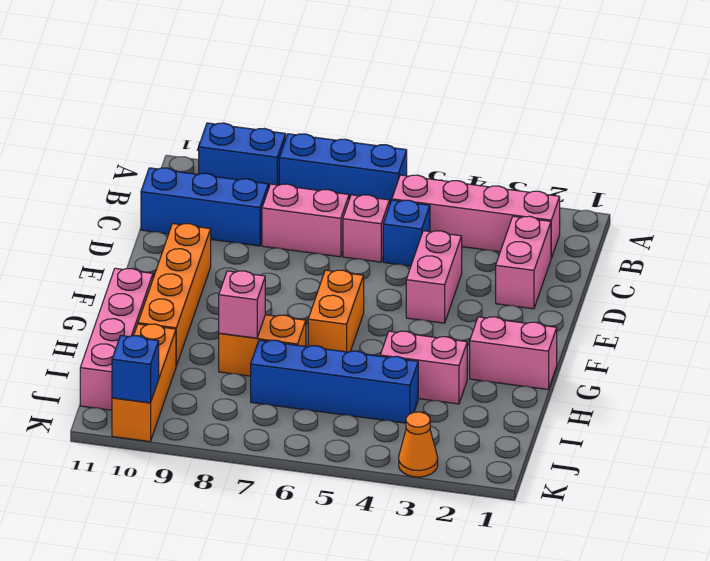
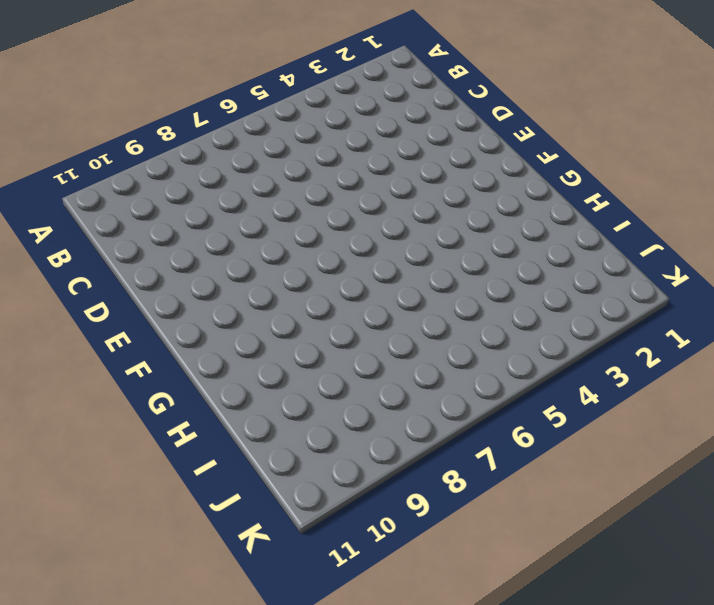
none -> blue 1x3 brick [279,134,407,203]
none -> blue 1x2 brick [199,123,286,189]
none -> pink 1x4 brick [392,175,560,258]

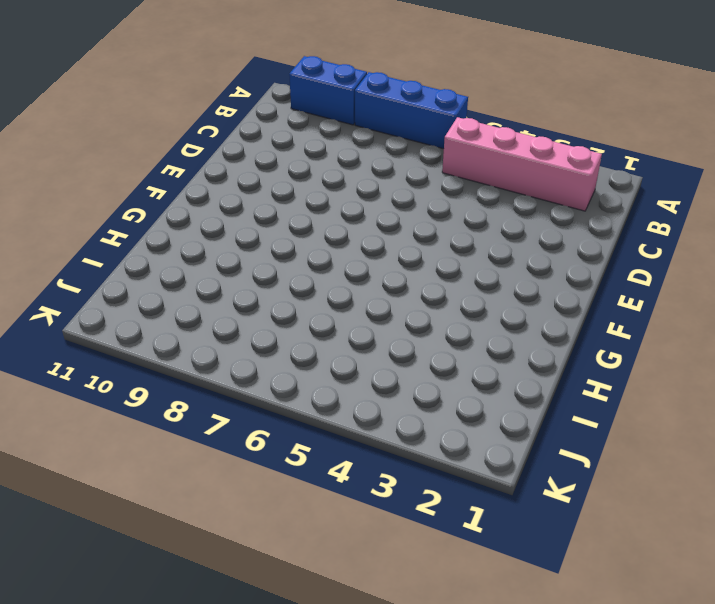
none -> pink 1x2 brick [496,216,551,309]
none -> blue 1x1 brick [383,200,430,266]
none -> pink 1x1 brick [343,195,390,262]

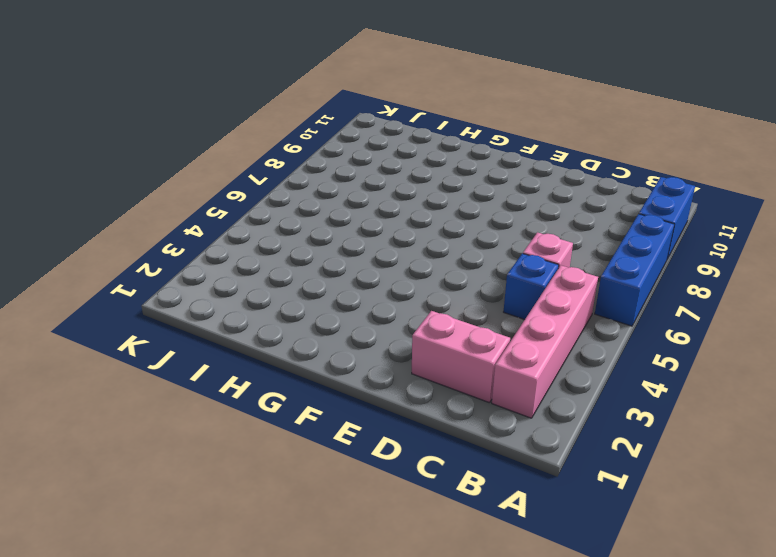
none -> pink 1x2 brick [262,184,349,257]
none -> blue 1x3 brick [141,168,268,246]
none -> pink 1x2 brick [406,231,462,323]

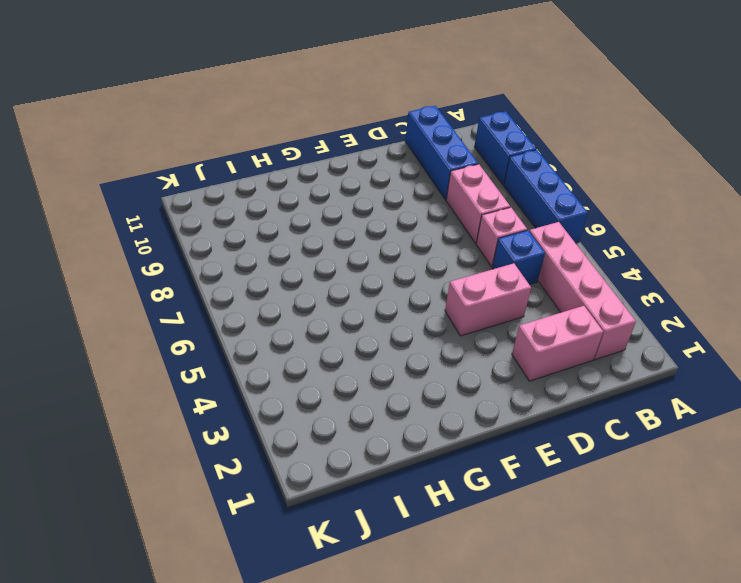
none -> orange 1x4 brick [138,224,211,366]
none -> orange 1x2 brick [308,270,364,352]
none -> pink 1x2 brick [470,317,557,390]

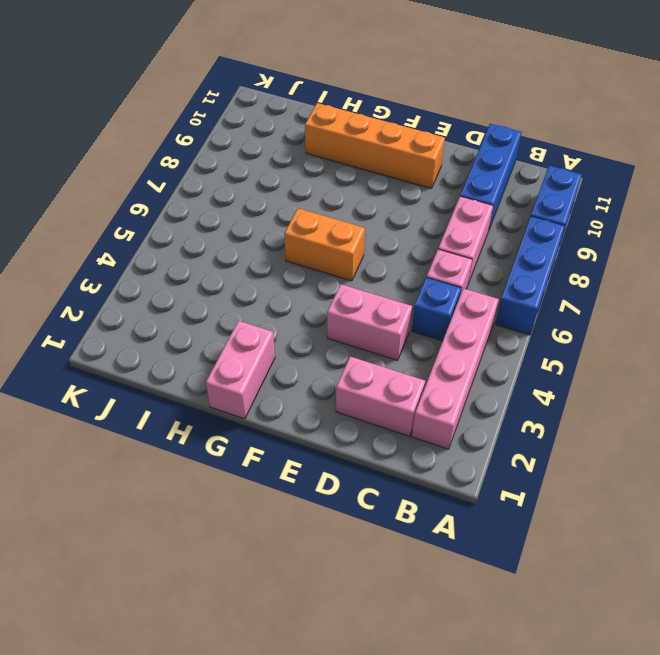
none -> pink 1x4 brick [80,268,153,410]
none -> pink 1x2 brick [380,331,467,404]
none -> orange 1x2 brick [219,315,306,376]

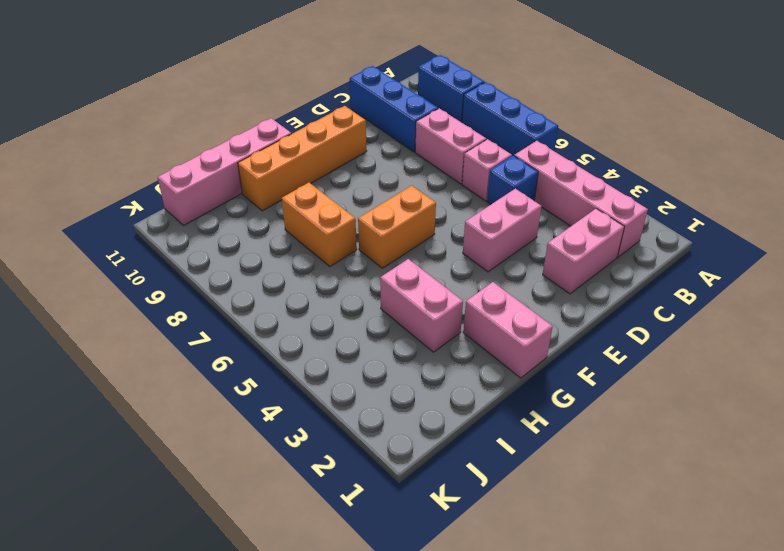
none -> blue 1x4 brick [251,340,418,423]
none -> orange 1x3 brick [112,324,176,442]
none -> orange 1x1 cone [399,412,438,477]

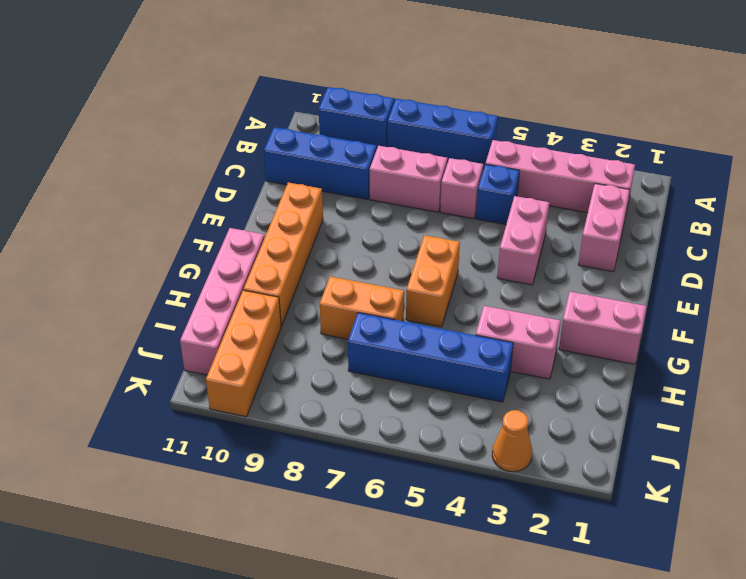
none -> pink 1x1 brick [219,271,265,338]
none -> blue 1x1 brick [112,336,159,403]

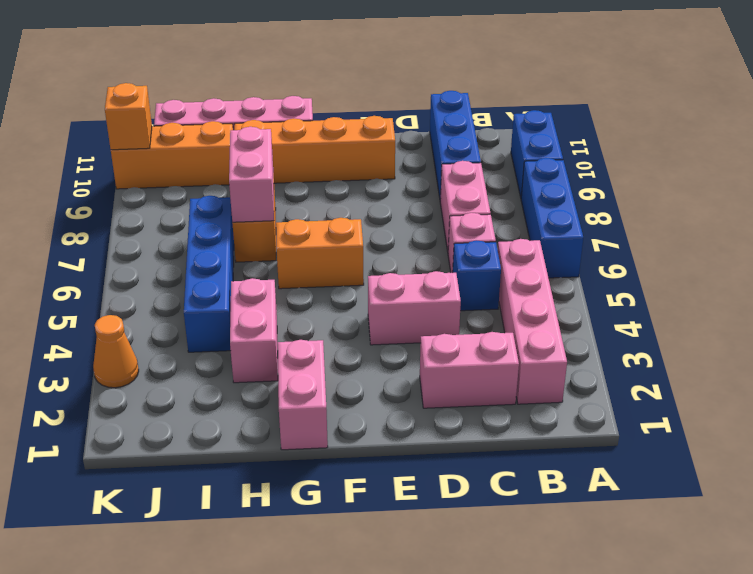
pink 1x2 brick [229,127,274,222] -> pink 1x1 brick [219,271,265,338]
orange 1x1 brick [105,83,152,150] -> blue 1x1 brick [112,336,159,403]

